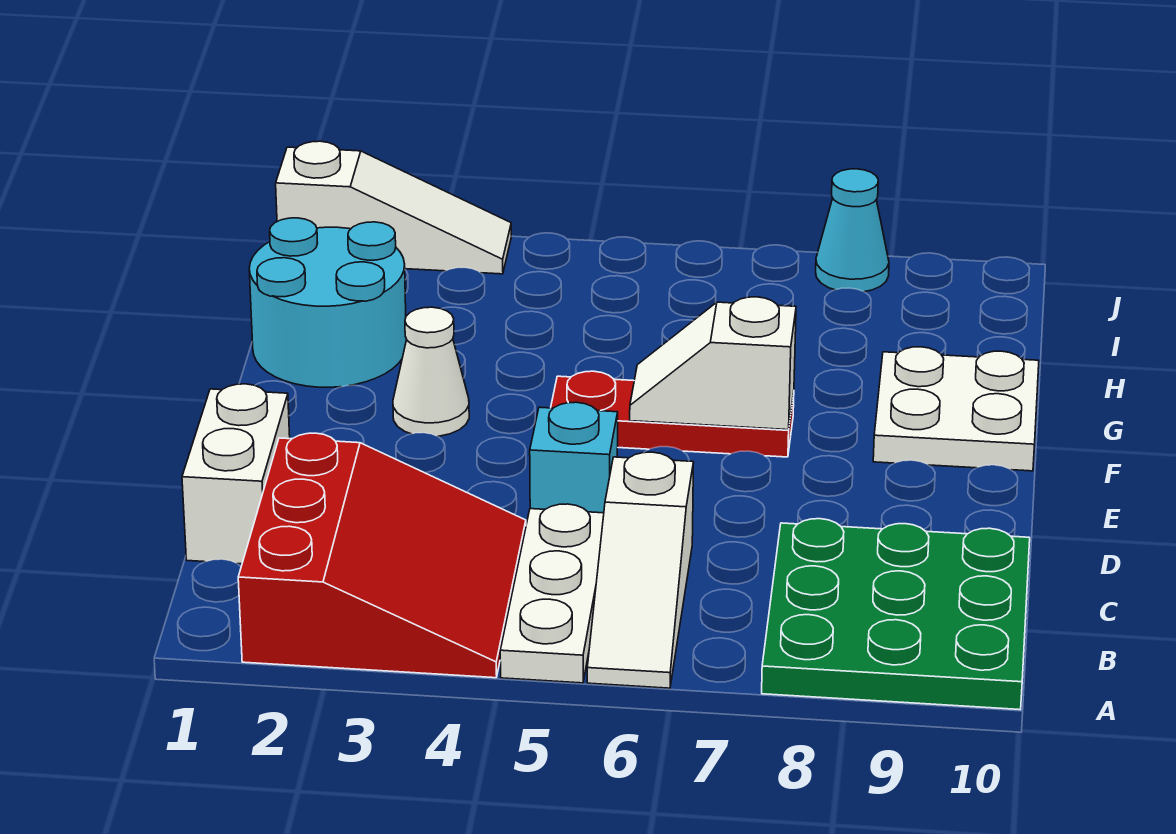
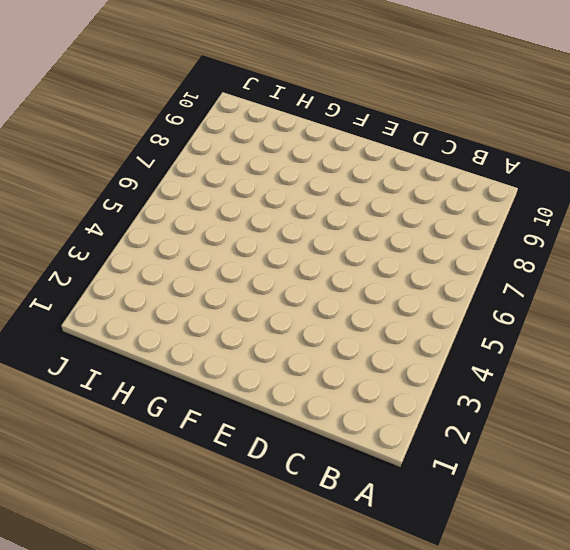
none -> red 3x3 slope [238,433,526,678]
none -> white 1x3 plate [500,504,604,683]
none -> white 1x3 slope [587,452,694,688]

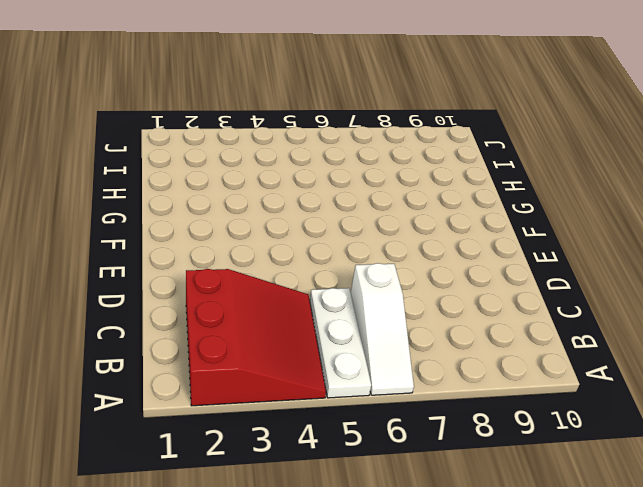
none -> green 3x3 plate [762,519,1030,710]
none -> white 1x2 brick [182,384,290,564]
none -> cyan 1x1 brick [530,402,618,513]

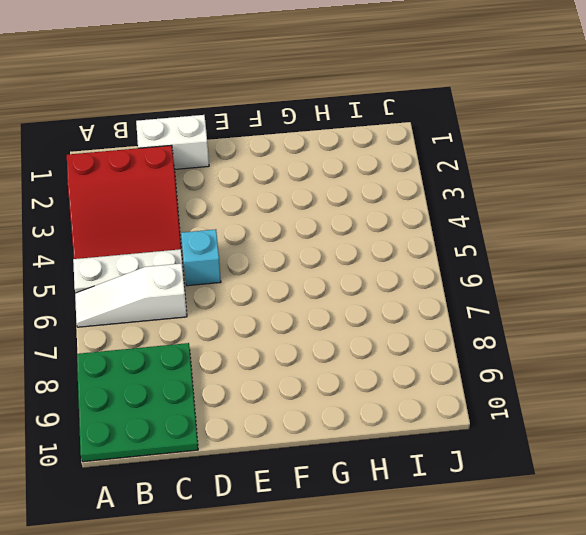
none -> white 1x1 cone [393,307,469,436]
none -> red 1x3 plate [551,371,794,457]
none -> white 2x2 plate [873,347,1039,471]

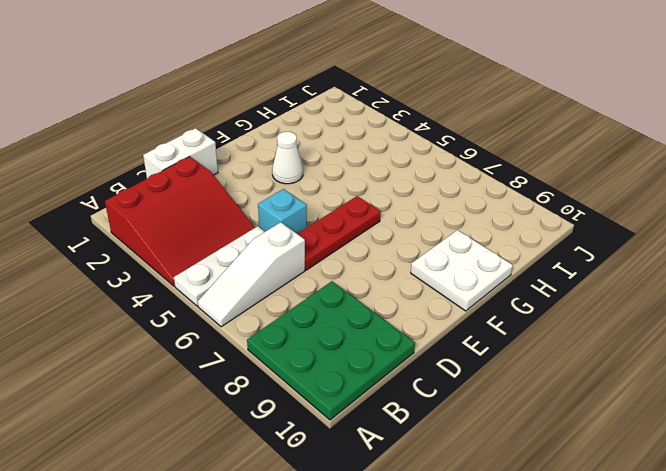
red 1x3 plate [298,196,381,270] -> red 1x3 plate turned to [551,371,794,457]
none -> cyan 2x2 round brick [249,218,406,387]
none -> white 1x3 slope [276,141,511,274]
none -> cyan 1x1 cone [816,169,889,292]

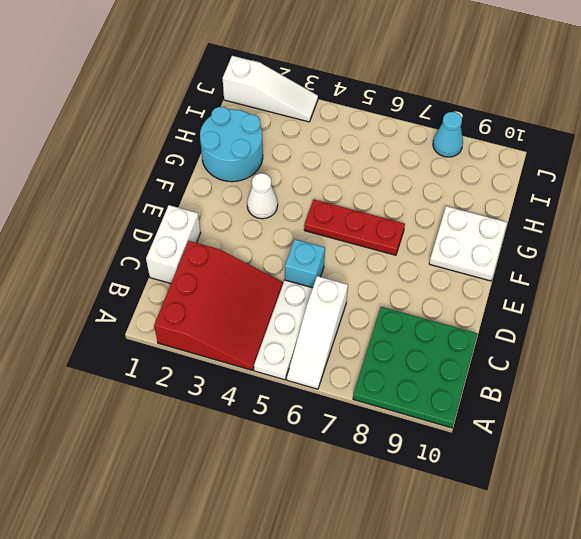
none -> white 1x2 slope [630,297,796,430]

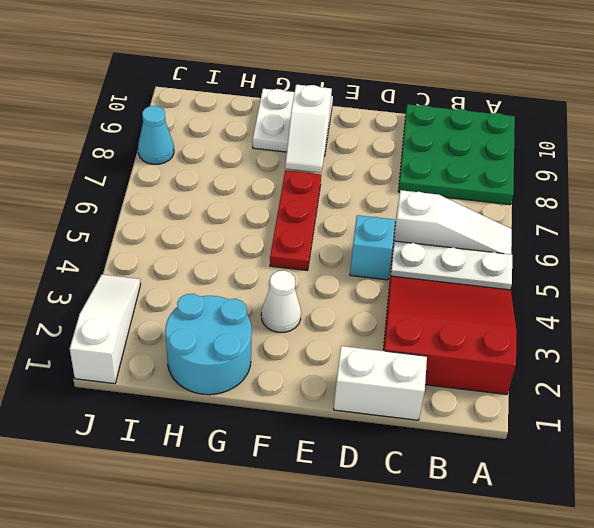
white 1x2 slope [285,85,332,173] -> white 1x2 slope moved to [630,297,796,430]

